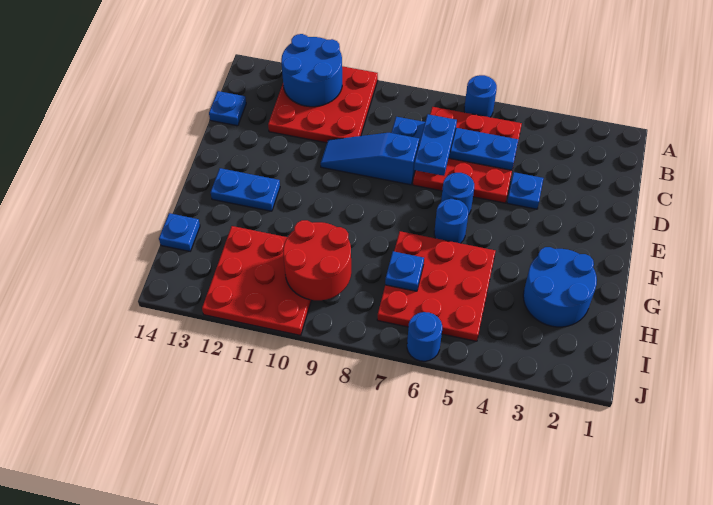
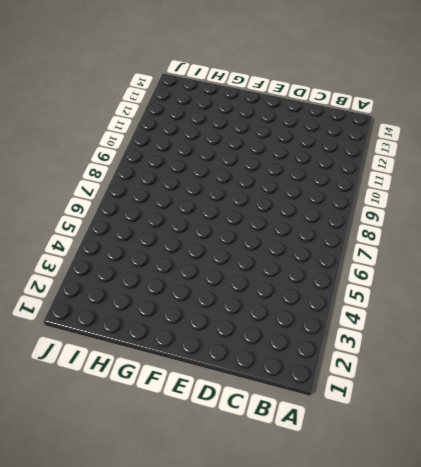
none -> blue 1x1 round brick [464,75,497,117]
none -> red 3x3 plate [268,66,378,143]
none -> red 3x3 plate [413,107,522,203]

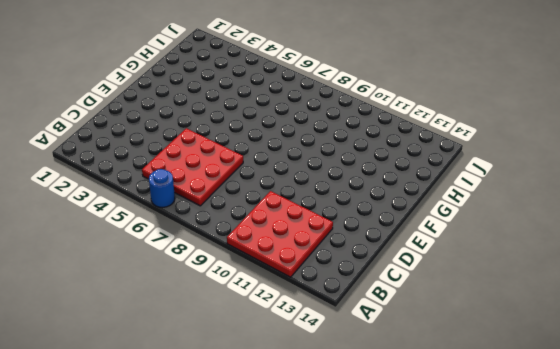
none -> blue 1x1 plate [209,91,246,126]
none -> blue 1x1 plate [507,172,544,209]
none -> blue 1x3 slope [321,133,419,185]

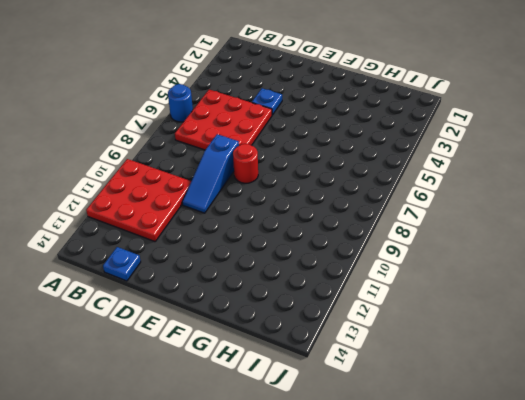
red 1x1 round brick [233,144,258,183] -> none
none -> blue 1x1 round brick [441,173,474,215]
none -> blue 1x1 round brick [434,199,468,243]
none -> blue 1x2 plate [211,168,280,211]

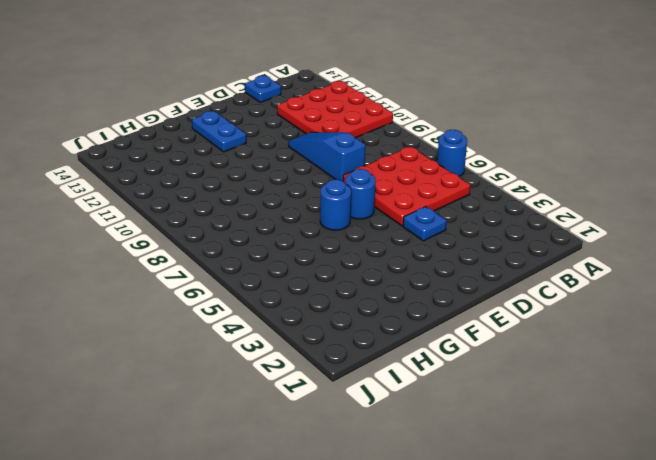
none -> blue 2x2 round brick [523,247,597,327]
none -> red 3x3 plate [377,231,496,341]
none -> red 3x3 plate [202,226,311,335]

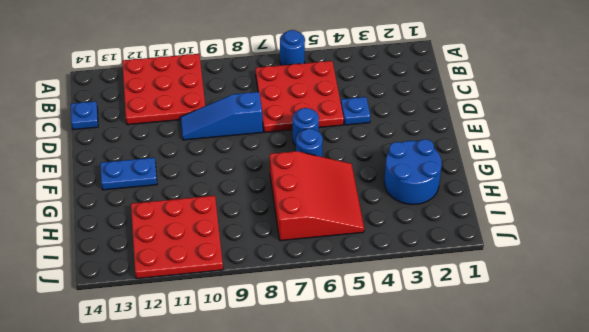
red 3x3 slope [270,151,364,241] -> red 3x3 plate [377,231,496,341]
none -> blue 1x1 plate [159,213,200,251]
none -> blue 1x1 round brick [407,312,442,361]
none -> blue 2x2 round brick [281,34,342,107]

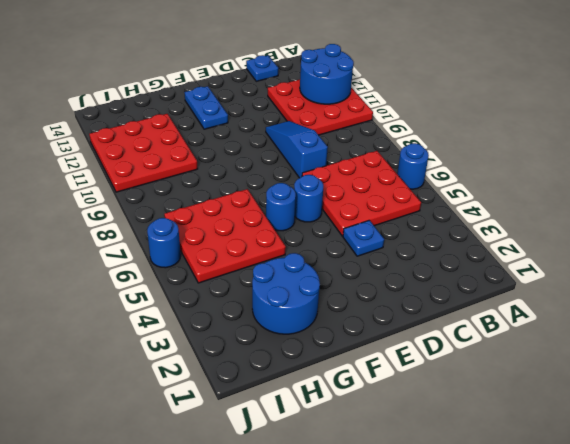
none -> blue 1x1 plate [159,213,200,251]
none -> blue 1x4 plate [391,117,519,170]
none -> blue 1x1 plate [385,251,424,291]

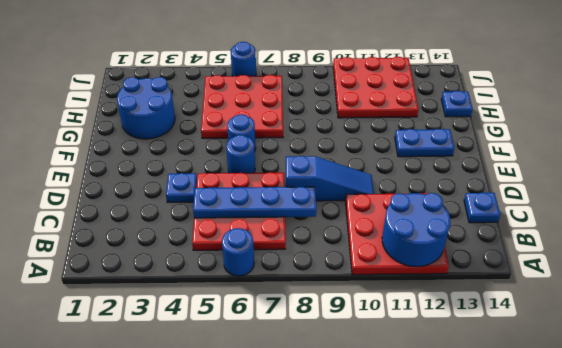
none -> blue 1x1 plate [385,251,424,291]
none -> red 2x2 round brick [283,220,351,300]
none -> blue 1x2 plate [414,114,457,176]

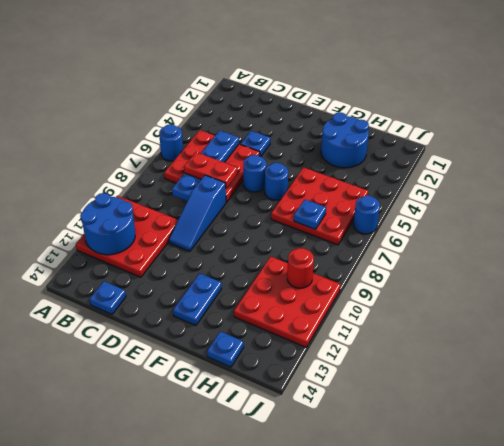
red 1x2 plate [184,152,237,188] -> blue 1x2 plate [414,114,457,176]
red 1x1 round brick [287,248,314,288] -> red 2x2 round brick [283,220,351,300]

